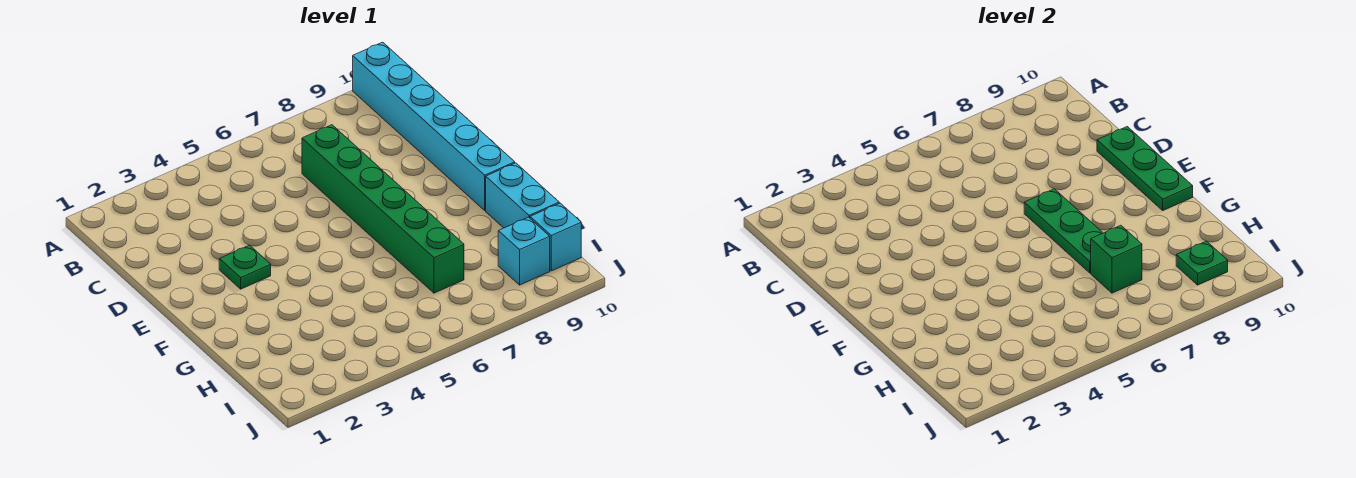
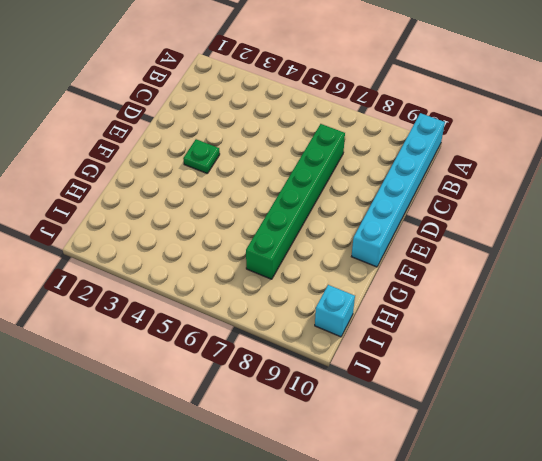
none -> cyan 1x2 brick [486,163,559,228]
none -> cyan 1x1 brick [498,217,550,285]

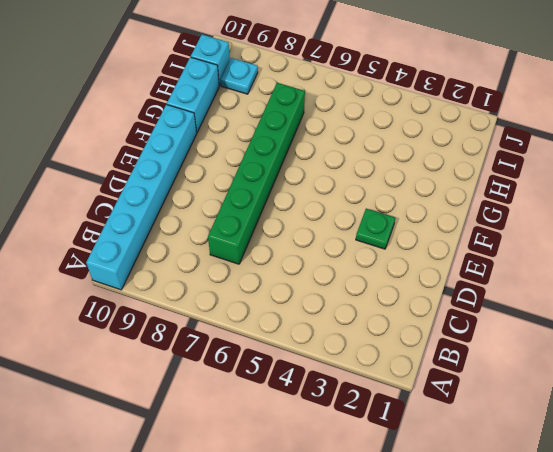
cyan 1x1 plate [221,58,258,94] -> cyan 1x1 brick [498,217,550,285]
none -> green 1x3 plate [1097,127,1193,210]
none -> green 1x3 plate [1024,189,1103,273]

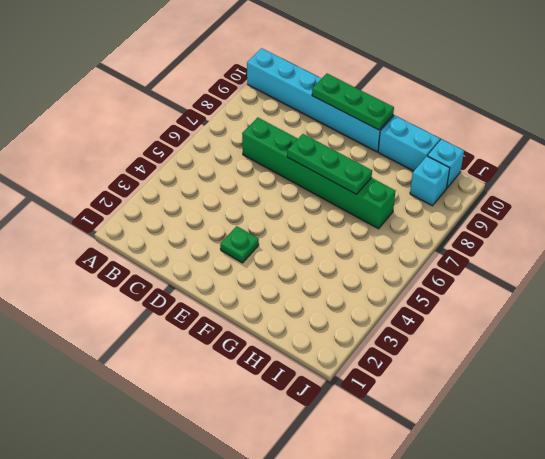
none -> green 1x1 brick [1091,225,1142,293]
none -> green 1x1 plate [1176,241,1228,285]

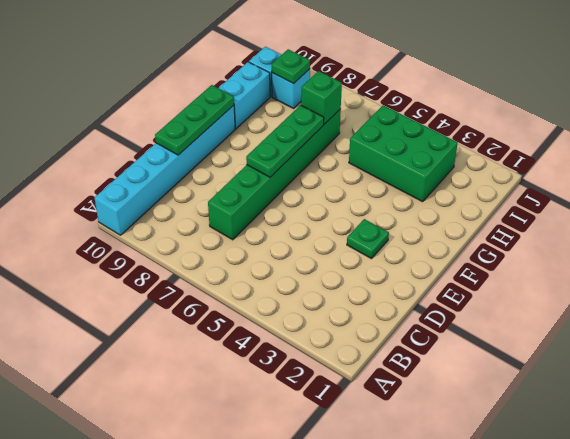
green 2x3 brick [349,105,458,202] -> none

